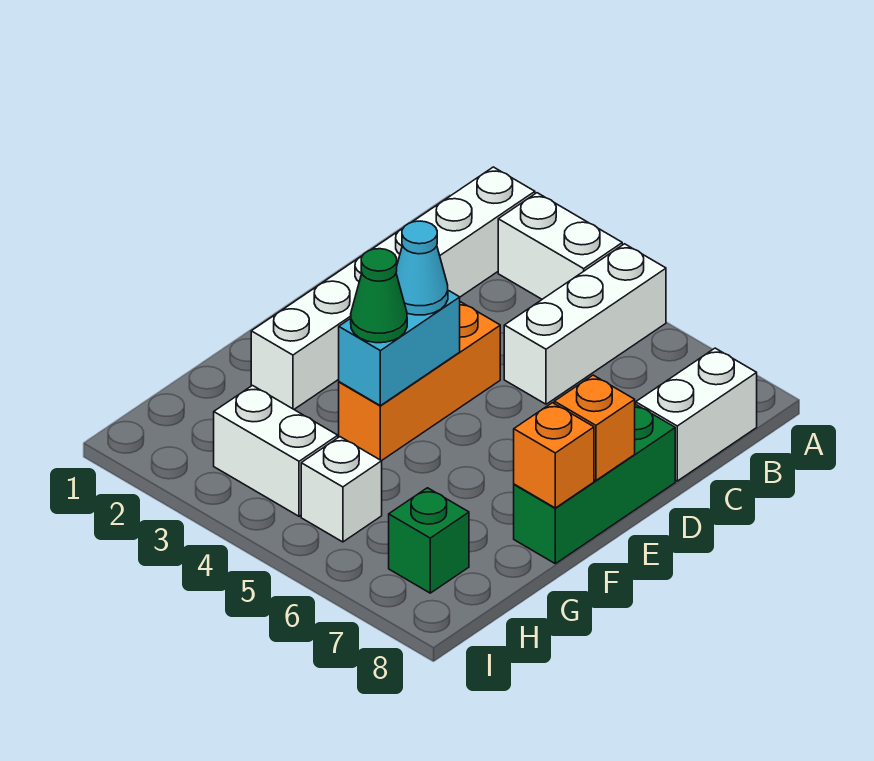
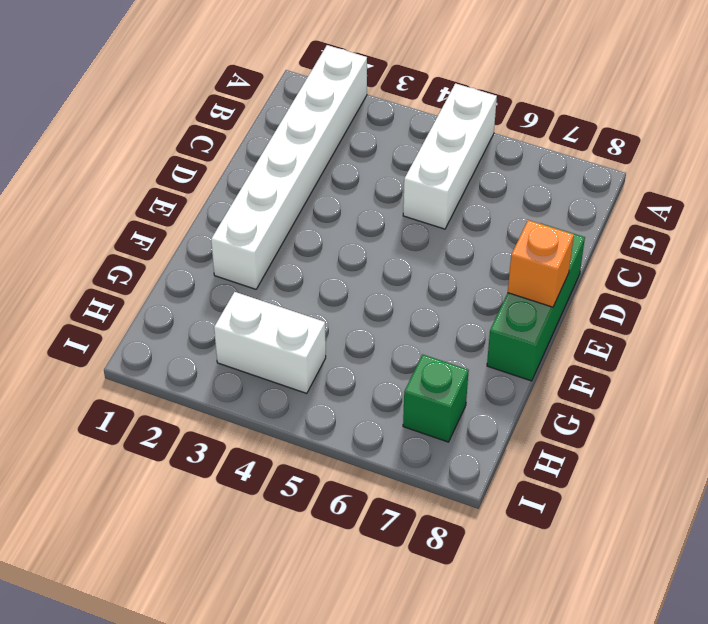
none -> white 1x2 brick [498,193,622,299]
none -> white 1x2 brick [636,348,757,481]
none -> orange 1x3 brick [339,302,500,461]

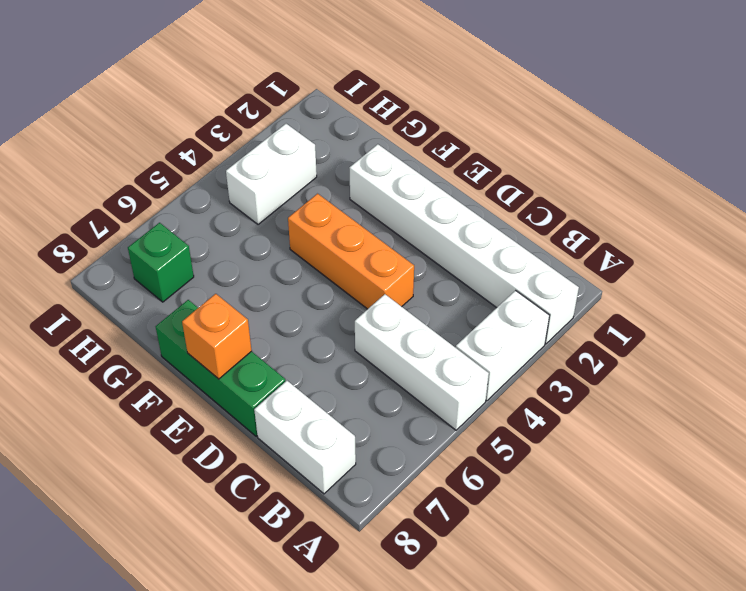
none -> white 1x1 brick [301,437,382,542]
none -> cyan 1x2 brick [339,290,460,406]
none -> orange 1x1 brick [514,403,594,508]

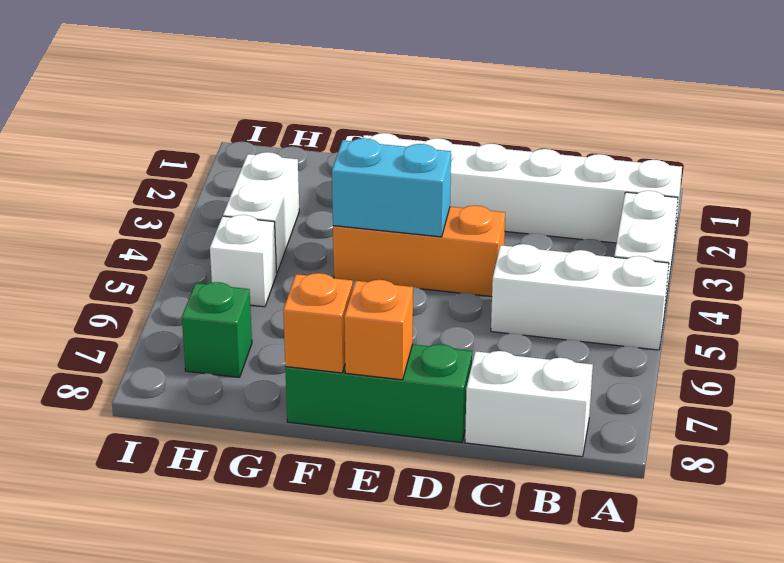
none -> cyan 1x1 cone [396,221,448,315]
none -> green 1x1 cone [351,249,407,343]

